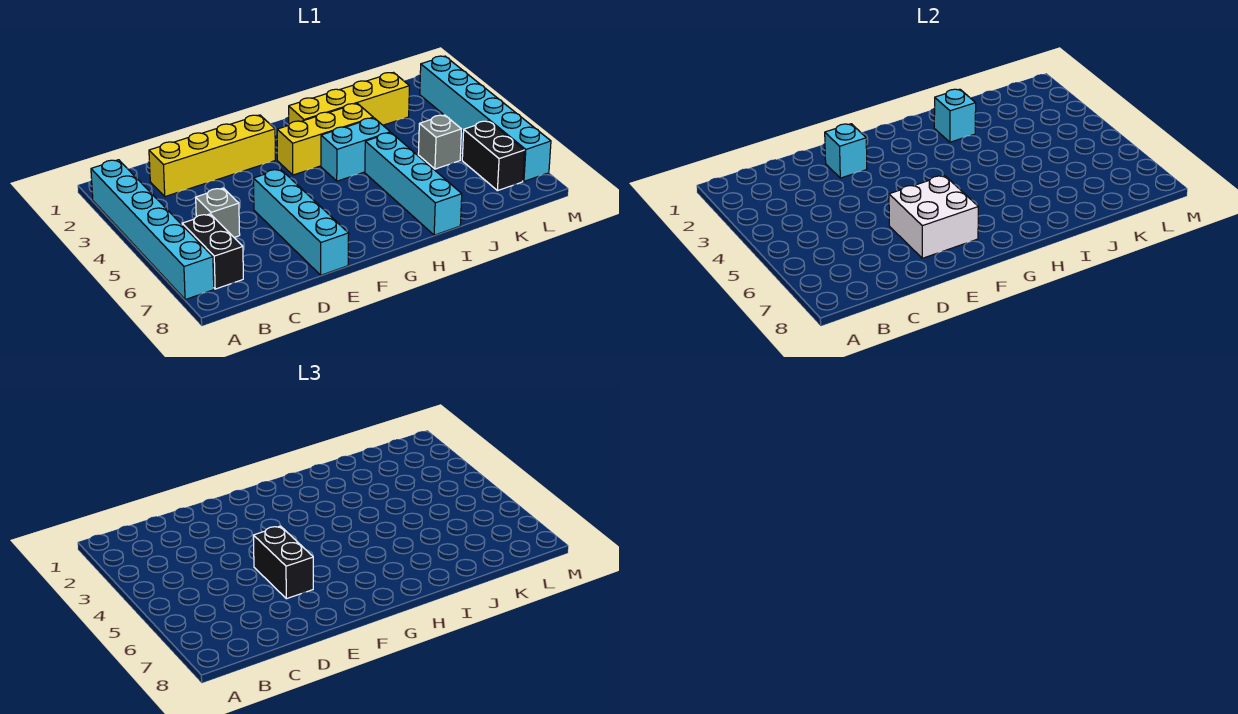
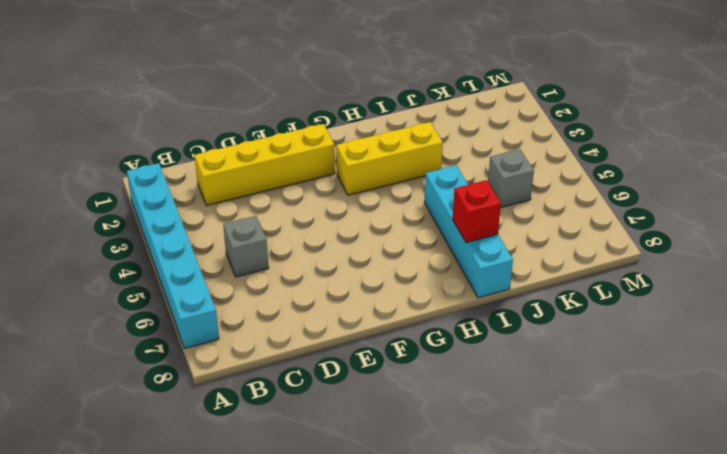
red 1x1 brick [453,180,501,243] -> none
none -> black 1x2 brick [182,214,243,289]
none -> cyan 1x4 brick [254,169,349,275]
none -> yellow 1x4 brick [289,73,409,125]

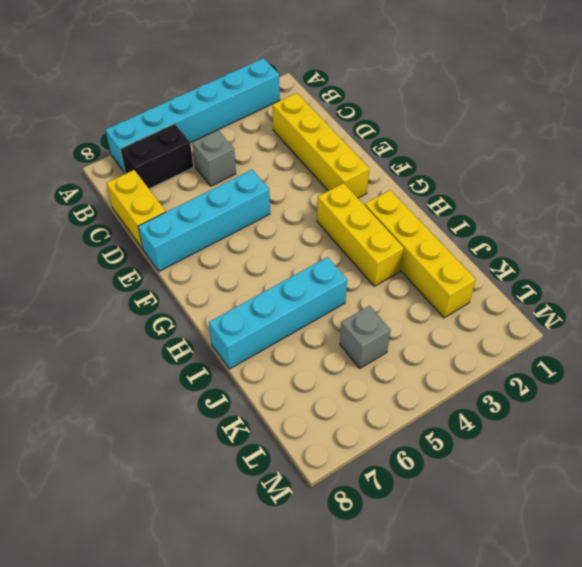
yellow 1x2 brick [107,170,166,249] -> none
none -> cyan 1x2 brick [321,118,390,181]
none -> black 1x2 brick [462,121,525,191]
none -> cyan 1x6 brick [420,56,551,181]

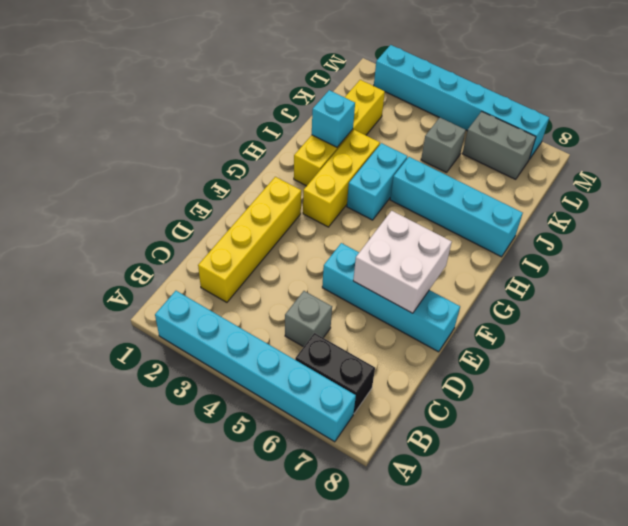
grey 1x2 brick [462,111,536,179] -> black 1x2 brick [462,121,525,191]
none -> cyan 1x1 brick [825,124,867,178]
none -> black 1x2 brick [254,526,313,599]

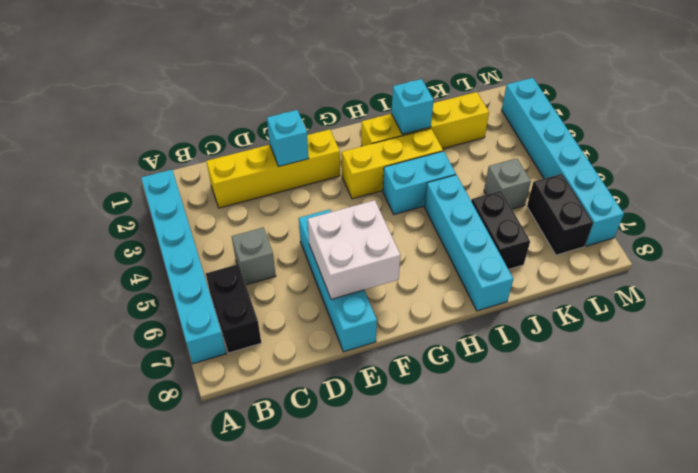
black 1x2 brick [471,191,530,269] -> black 1x2 brick moved to [254,526,313,599]

